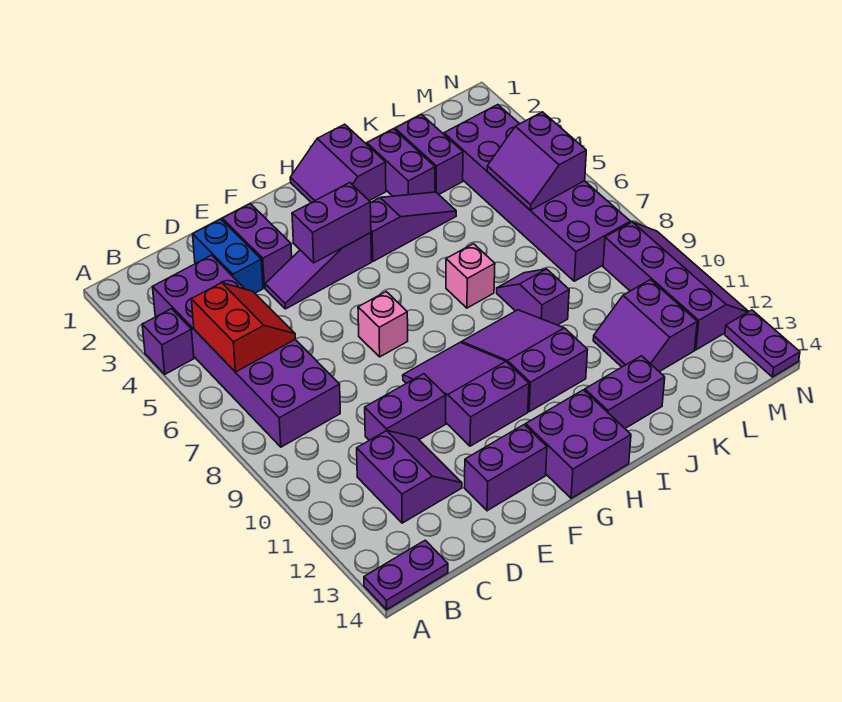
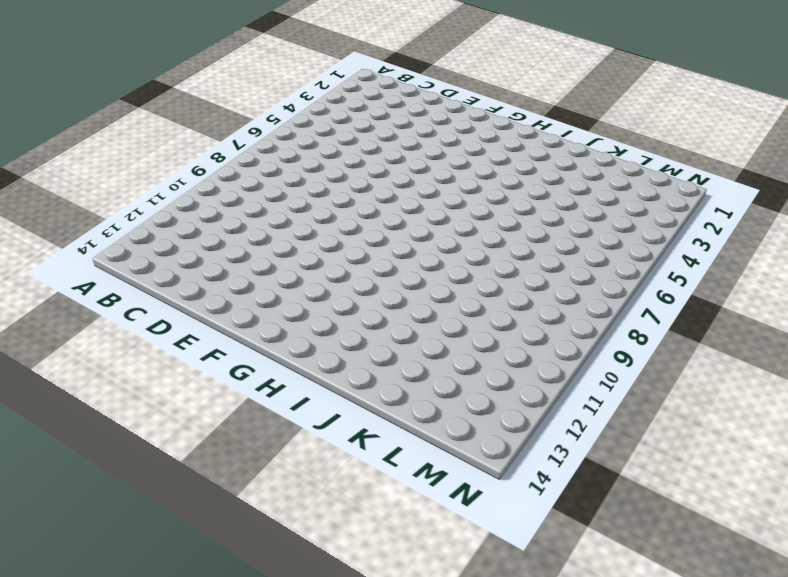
none -> purple 1x1 brick [142,309,194,374]
none -> purple 1x2 plate [364,540,448,610]
none -> purple 2x6 brick [152,255,340,447]

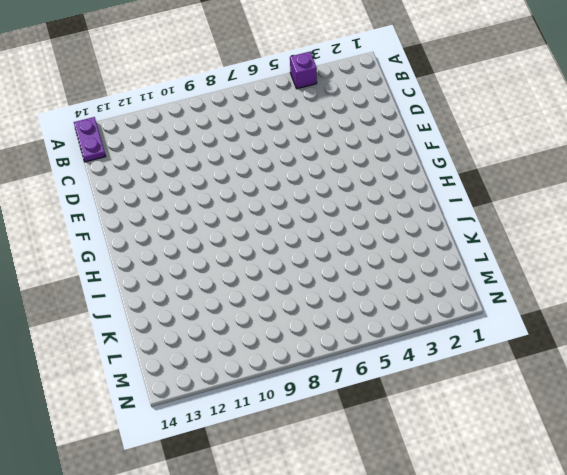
none -> purple 2x6 brick [152,255,340,447]
none -> purple 2x2 slope [357,431,462,523]
none -> blue 1x2 brick [193,219,263,293]

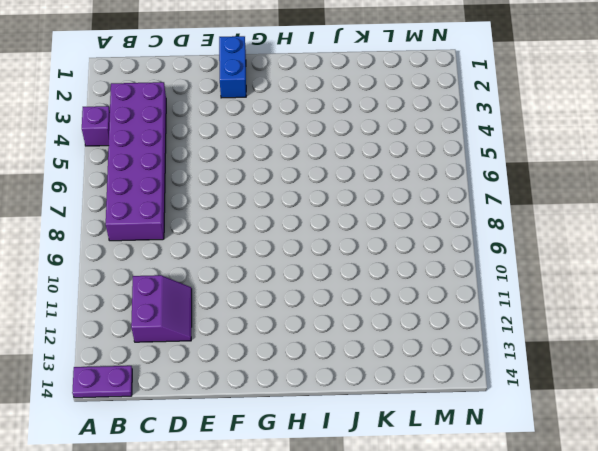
blue 1x2 brick [219,36,246,98] -> blue 1x2 brick moved to [193,219,263,293]
none -> purple 1x2 brick [365,374,446,440]
none -> purple 1x2 brick [222,204,292,288]
none -> purple 1x3 slope [265,233,371,309]

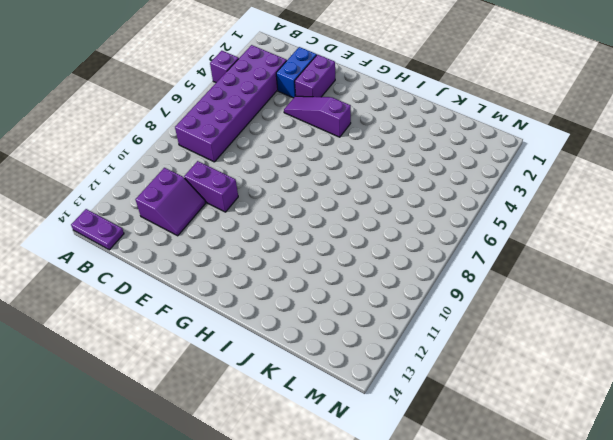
none -> purple 1x2 brick [464,425,547,511]
none -> pink 1x1 brick [358,292,408,357]
none -> purple 2x3 slope [403,342,529,446]

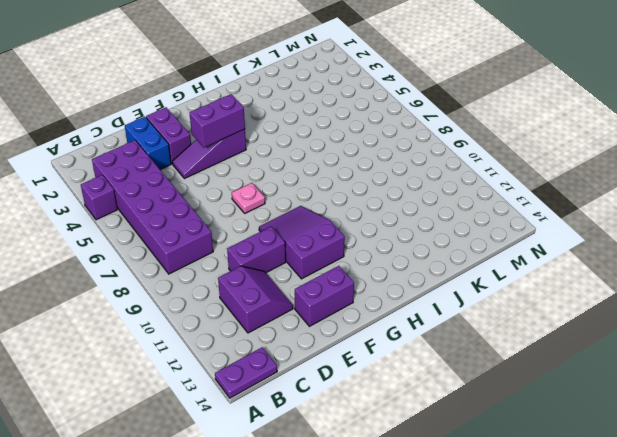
pink 1x1 plate [232,183,265,213] -> pink 1x1 brick [358,292,408,357]
none -> purple 2x2 brick [525,390,631,498]
none -> purple 2x2 slope [290,124,386,203]
none -> purple 1x3 slope [370,192,456,261]

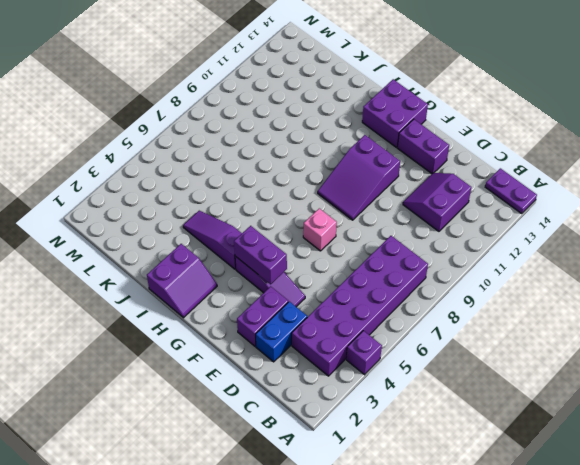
none -> purple 1x2 brick [365,374,446,440]
none -> purple 2x3 slope [462,310,588,412]
none -> pink 1x1 brick [446,244,495,308]

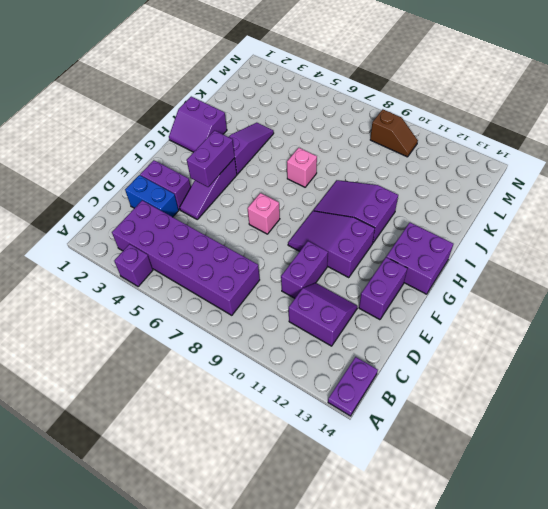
brown 1x2 slope [370,109,418,157] -> purple 2x4 slope [603,222,749,350]
none -> purple 1x2 brick [585,356,665,428]
none -> purple 1x2 brick [367,129,435,196]
none -> purple 1x2 slope [497,269,569,325]

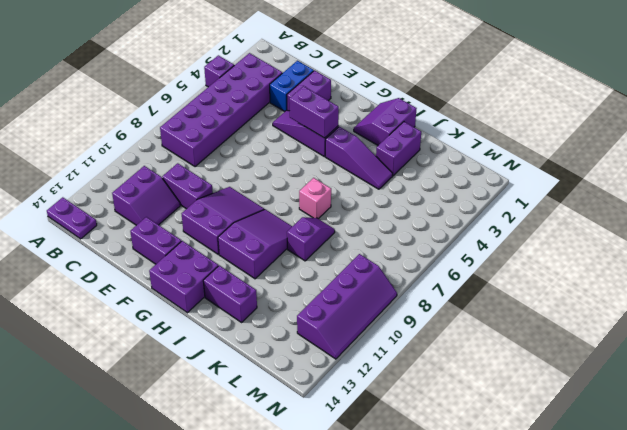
none -> pink 1x1 brick [358,292,408,357]
none -> purple 1x2 brick [395,114,463,194]
none -> purple 2x2 slope [593,280,697,372]

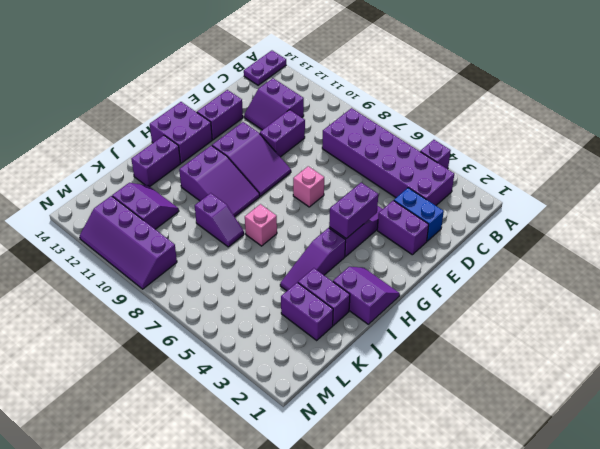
none -> purple 2x6 brick [444,105,630,281]
none -> purple 1x2 plate [725,310,800,377]
none -> red 2x2 slope [191,283,295,372]

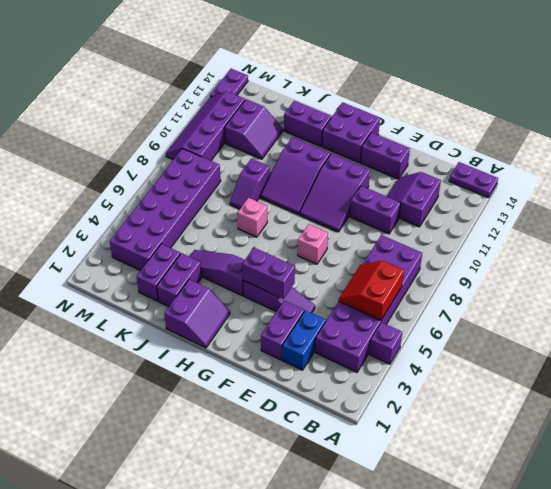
none -> purple 2x2 slope [487,112,586,210]

